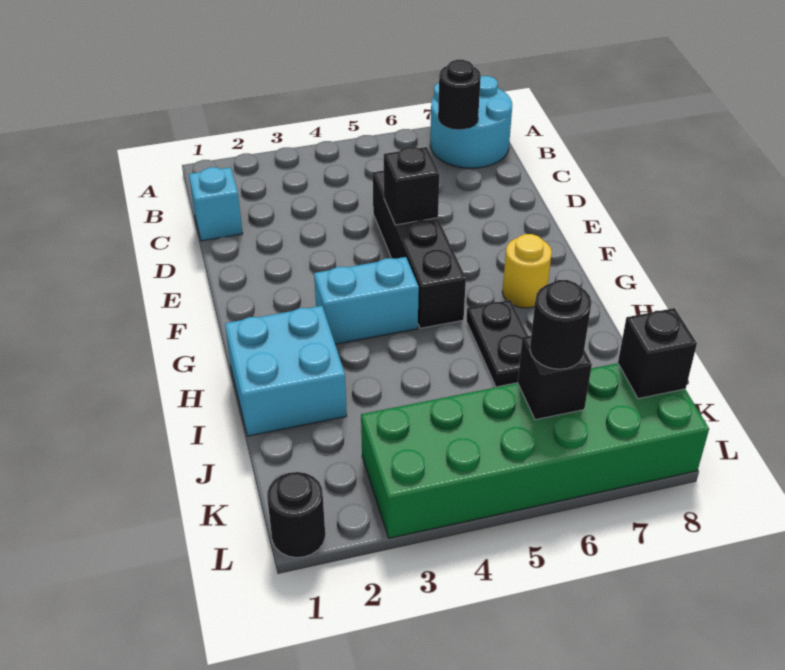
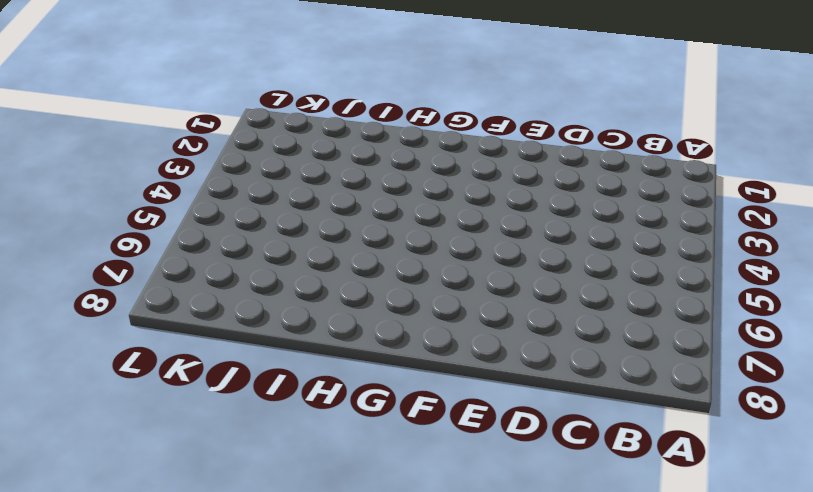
none -> cyan 2x2 round brick [430,76,512,168]
none -> cyan 1x1 brick [189,167,243,241]
none -> black 1x4 brick [373,170,466,328]

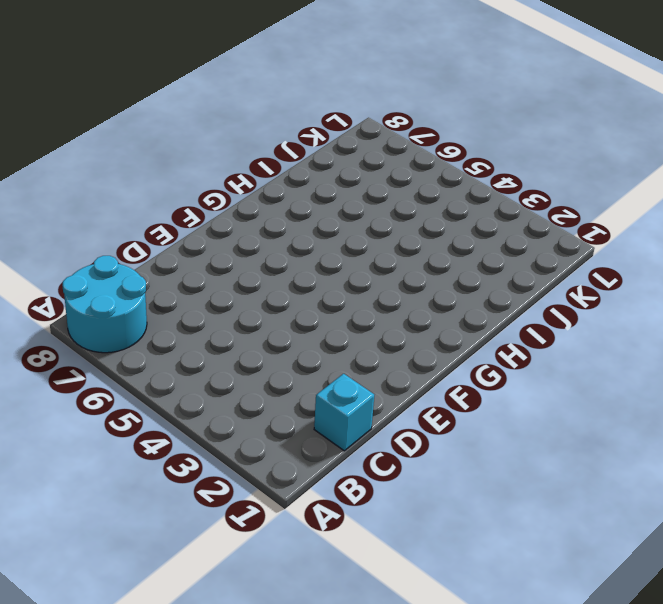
none -> black 1x4 brick [373,170,466,328]
none -> cyan 1x2 brick [314,257,419,344]
none -> yellow 1x1 round brick [502,234,552,308]

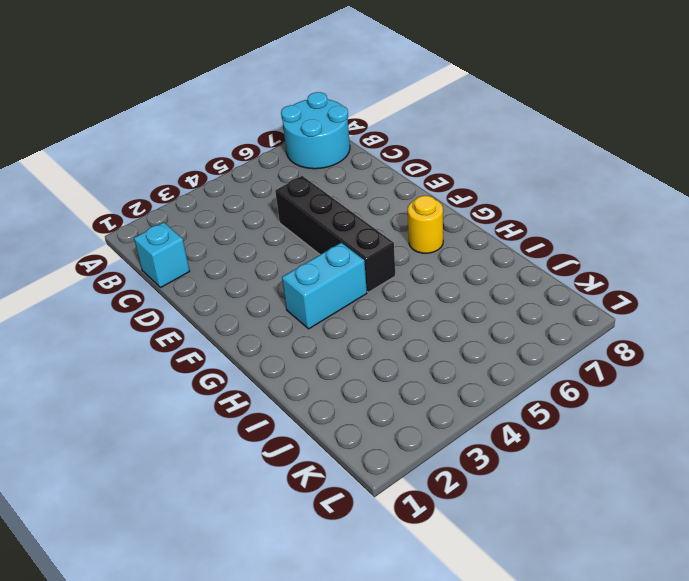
none -> cyan 2x2 brick [225,306,347,436]
none -> black 1x2 plate [466,300,528,387]
none -> green 2x6 brick [361,363,709,538]

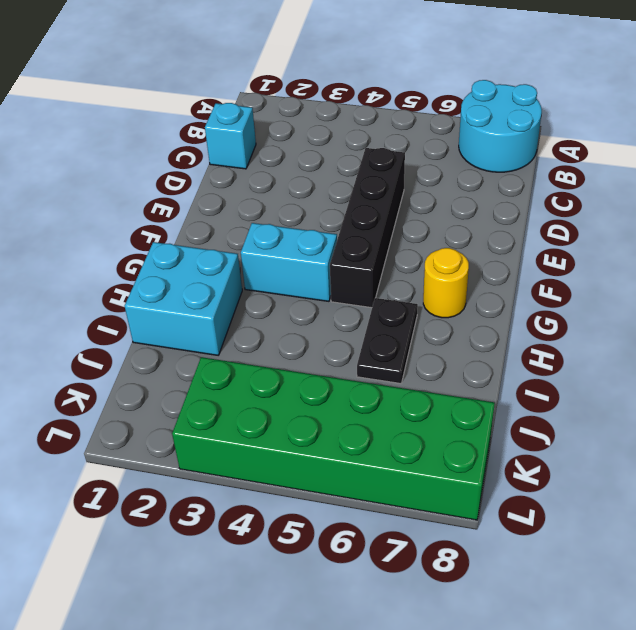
none -> black 1x1 round brick [267,472,325,558]
none -> black 1x1 round brick [438,60,481,130]
none -> black 1x1 brick [384,147,440,225]

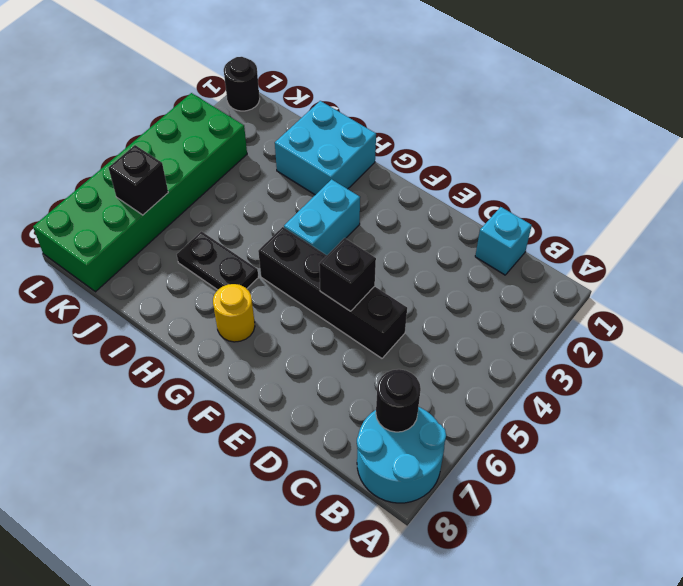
none -> black 1x1 brick [618,308,697,399]
none -> black 1x1 round brick [530,280,592,369]

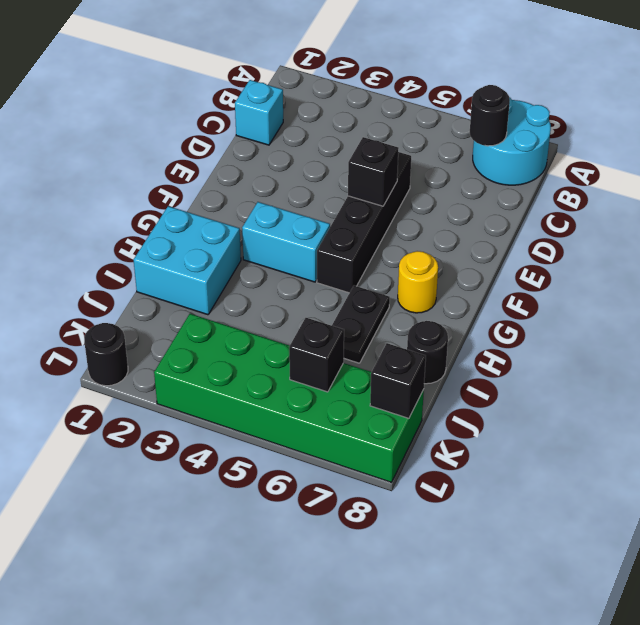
black 1x1 round brick [407,321,448,384] -> black 1x1 round brick moved to [530,280,592,369]

